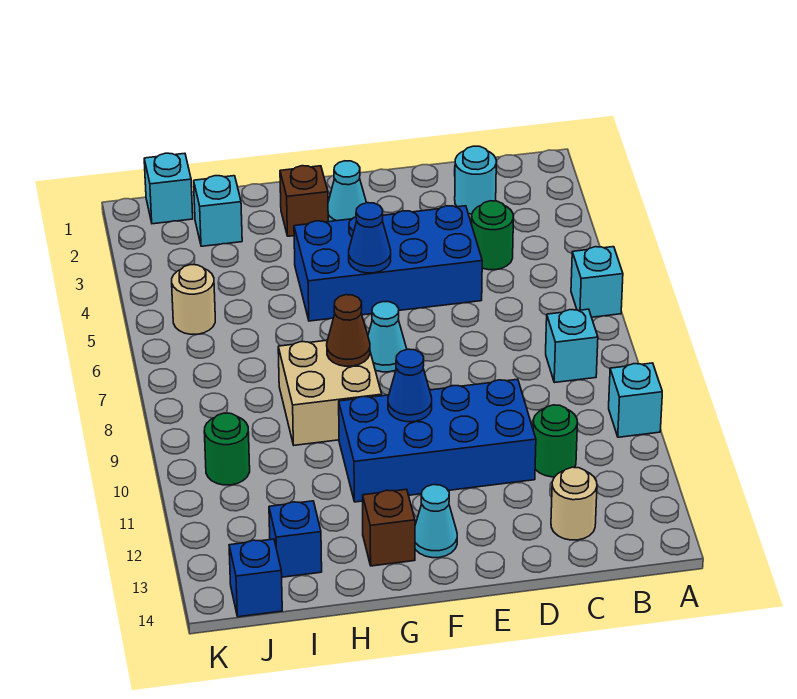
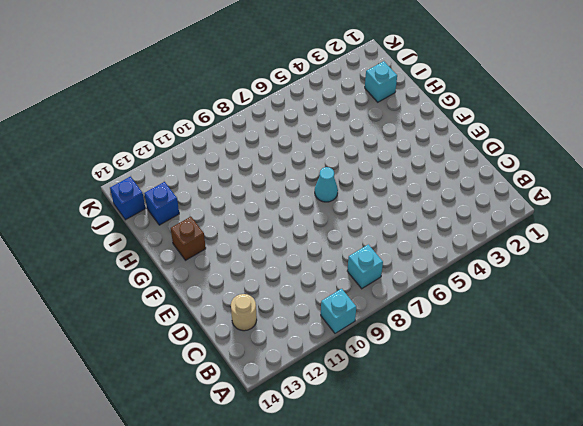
none -> cyan 1x1 brick [571,247,623,317]
none -> cyan 1x1 round brick [455,146,496,214]
none -> green 1x1 round brick [472,201,513,270]

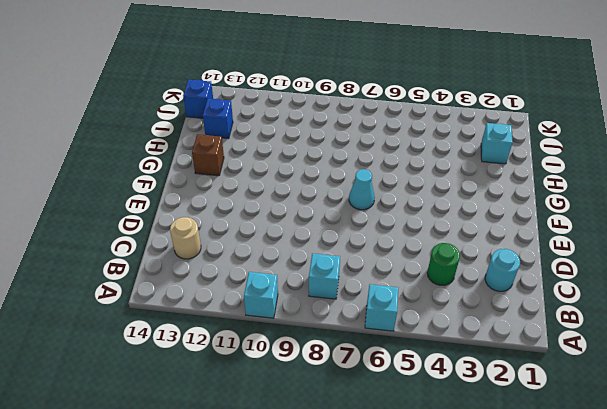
none -> green 1x1 round brick [533,405,577,477]
none -> blue 2x4 brick [294,206,482,321]
none -> blue 2x4 brick [339,379,536,502]

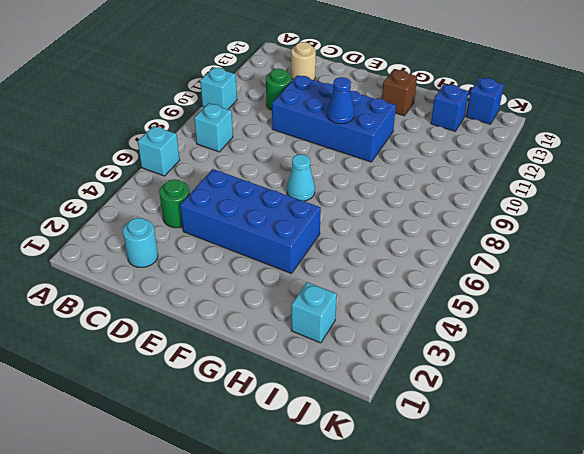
none -> cyan 1x1 cone [328,161,366,222]
none -> cyan 1x1 cone [415,485,457,558]
none -> brown 1x1 brick [280,166,328,236]

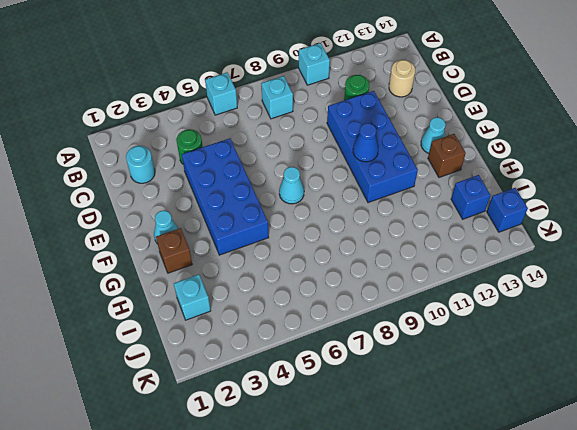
none -> tan 2x2 brick [278,340,382,445]
none -> cyan 1x1 brick [144,153,193,224]
none -> tan 1x1 round brick [172,265,215,334]

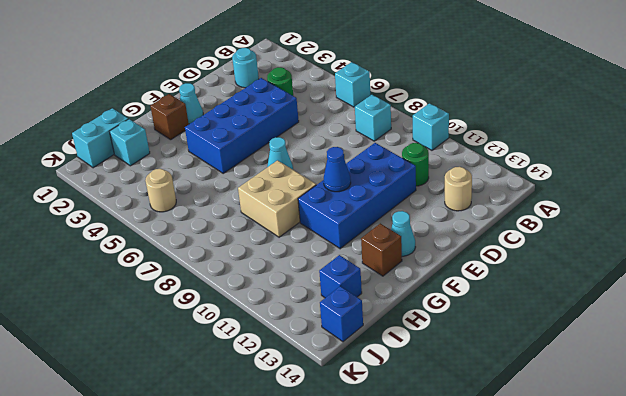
cyan 1x2 brick [72,108,128,168] -> cyan 1x1 brick [144,153,193,224]
none -> green 1x1 round brick [204,413,250,485]
none -> blue 1x1 cone [349,203,391,273]
none -> brown 1x1 cone [327,295,370,366]

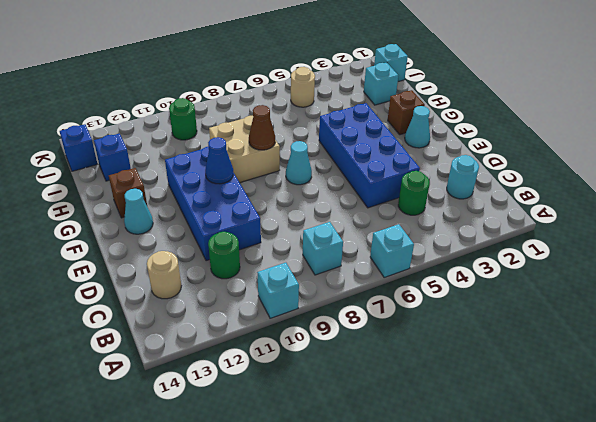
none -> blue 1x1 cone [349,203,391,273]

